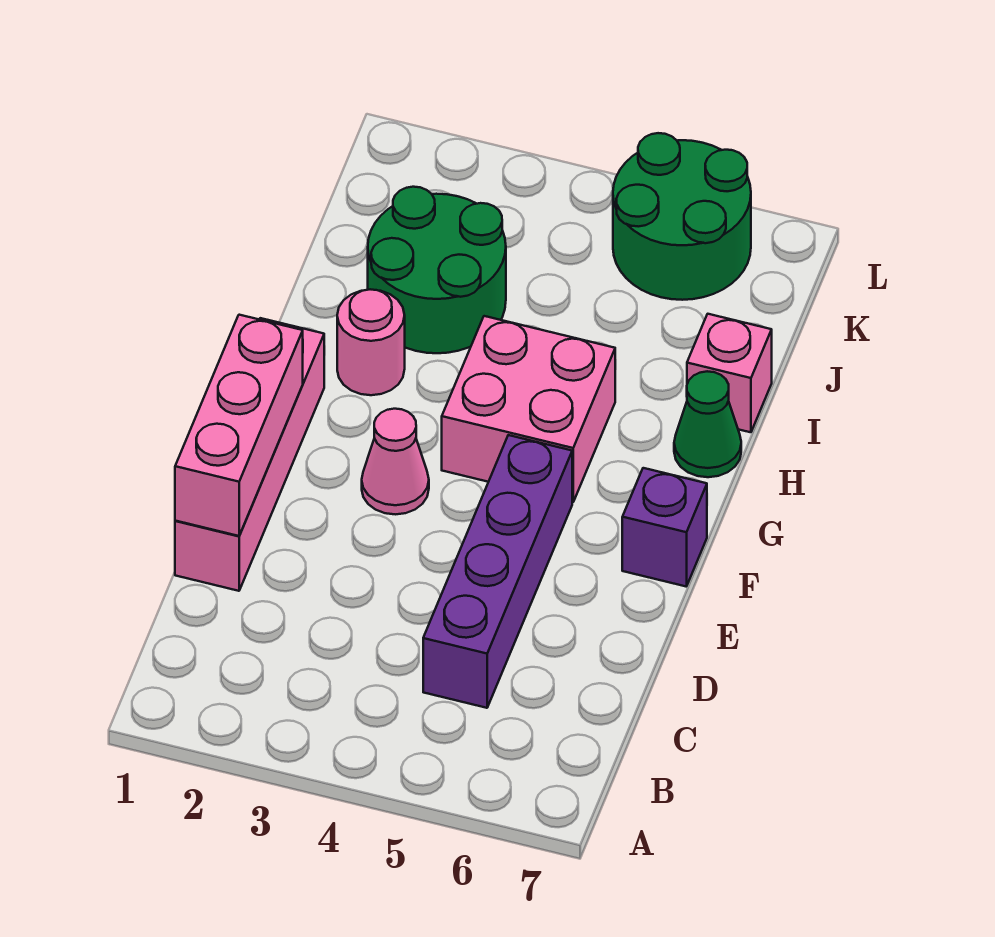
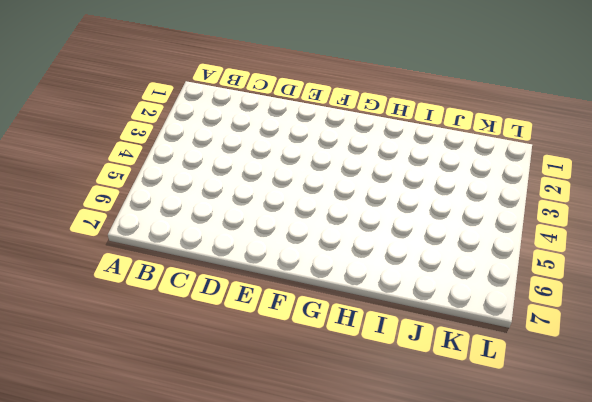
none -> purple 1x4 brick [423,435,572,708]
none -> pink 1x4 brick [175,318,324,591]

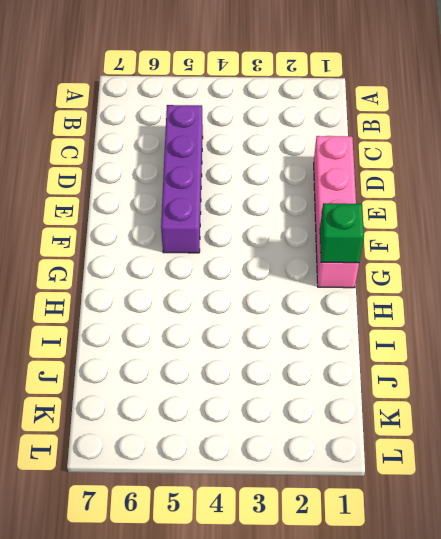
green 1x1 brick [320,203,364,263] -> none
none -> pink 1x1 cone [362,409,429,514]
none -> purple 1x1 brick [622,468,707,586]

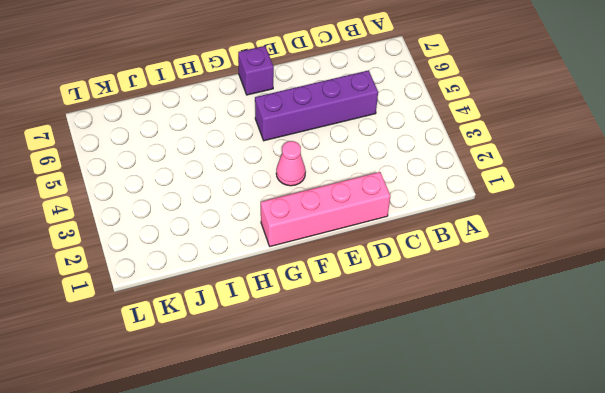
none -> pink 2x2 brick [442,316,615,502]
none -> pink 1x1 round brick [337,289,405,395]

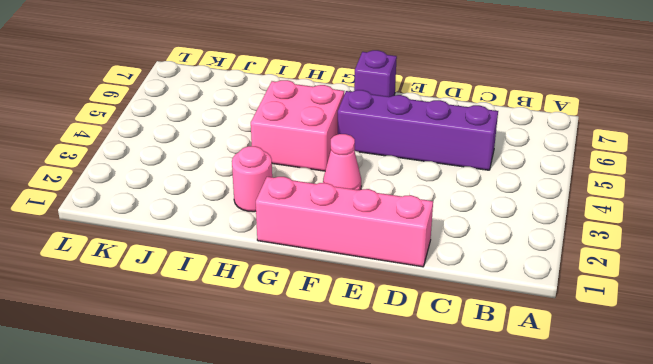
none -> green 1x1 cone [674,371,741,477]
none -> green 2x2 round brick [368,187,506,353]

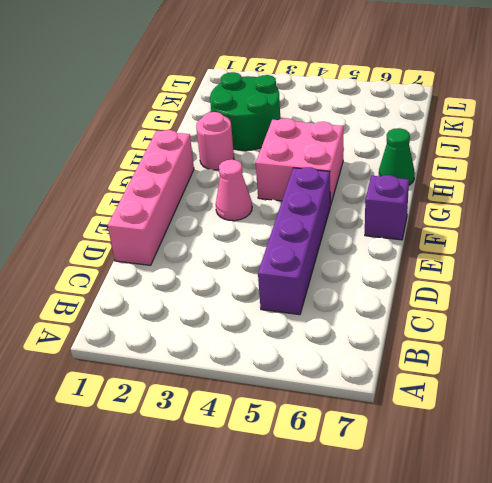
none -> pink 1x1 brick [687,314,772,432]
none -> green 2x2 round brick [613,133,751,300]

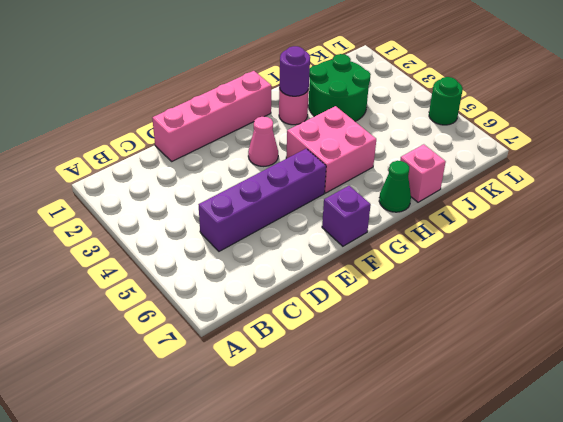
purple 1x1 round brick [279,46,310,96] -> none
green 1x1 round brick [429,77,463,125] -> green 2x2 round brick [613,133,751,300]
none -> pink 1x3 brick [175,315,303,536]

